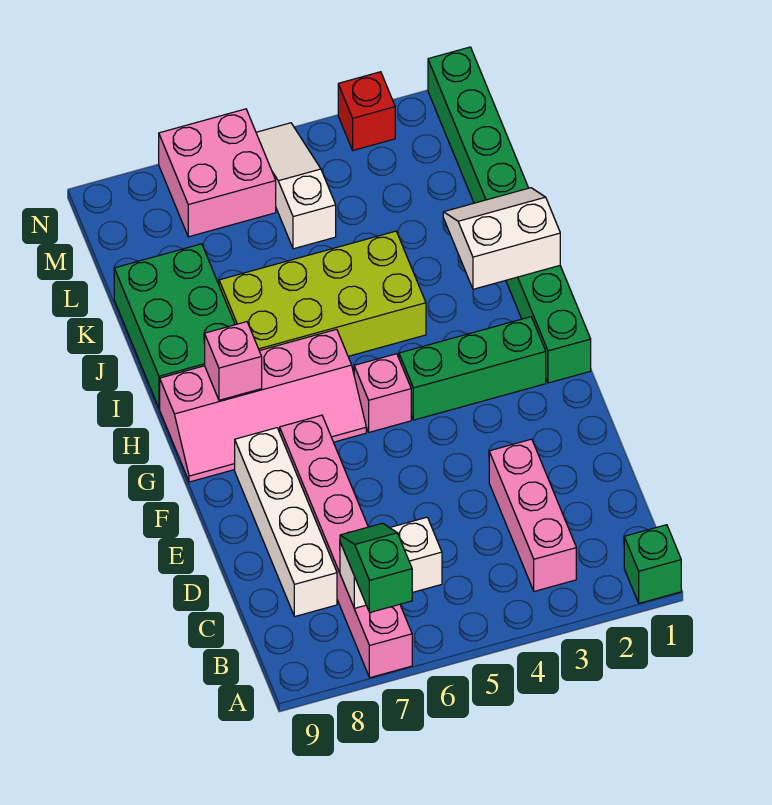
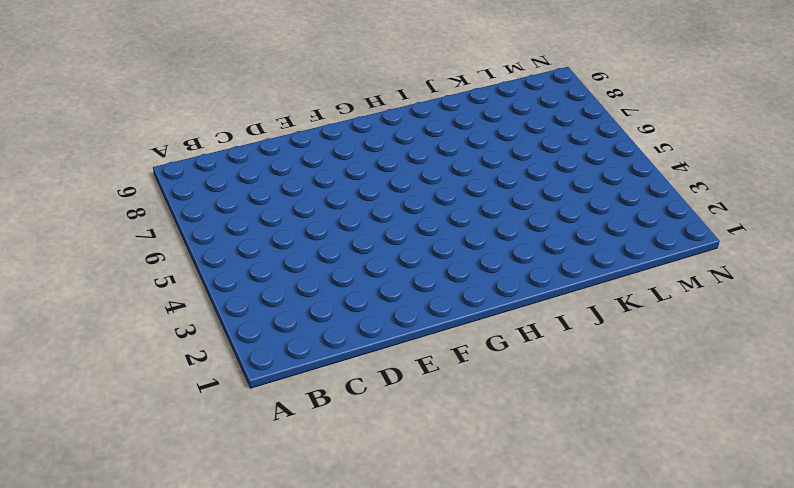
none -> green 1x1 brick [624,525,681,603]
none -> pink 1x6 brick [280,415,412,678]
none -> pink 1x3 brick [489,439,576,591]

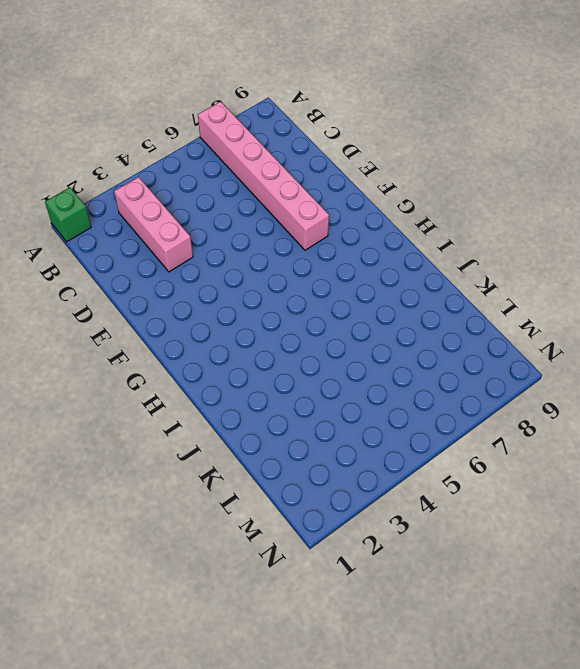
none -> white 1x4 brick [235,428,337,616]
none -> green 1x8 brick [428,47,591,383]
none -> green 1x3 brick [399,317,546,420]

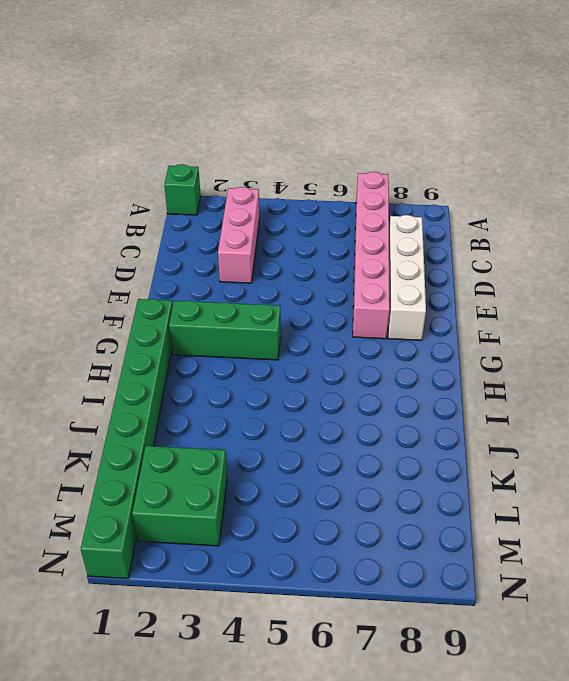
green 2x2 brick [132,446,227,546] -> none
none -> pink 1x1 brick [354,354,411,432]
none -> pink 2x4 slope [160,329,366,482]
none -> lime 2x4 brick [219,231,426,356]

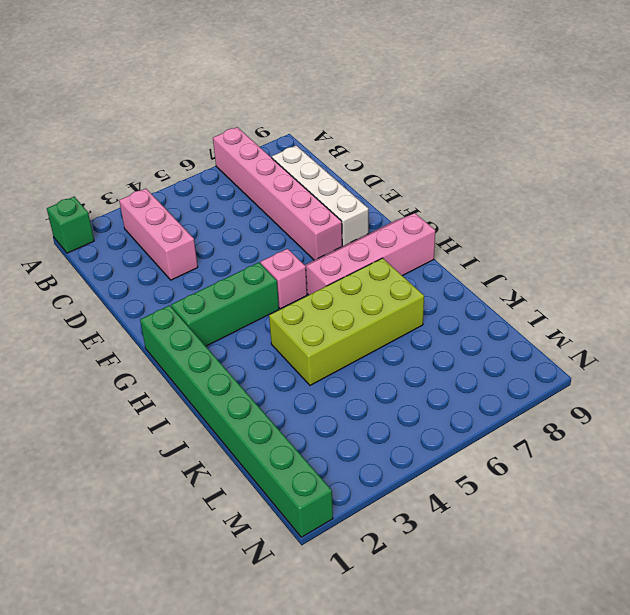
none -> green 2x3 brick [114,244,235,408]
none -> white 1x3 slope [256,123,336,249]
none -> pink 2x2 brick [159,109,276,237]

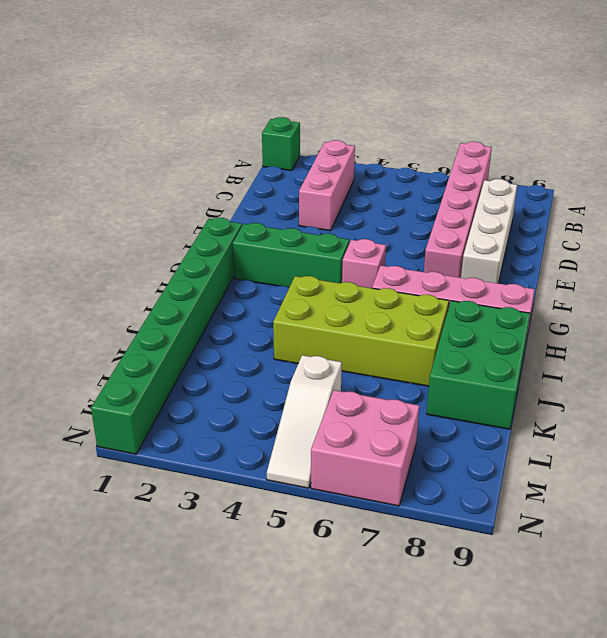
none -> red 1x1 brick [338,72,395,150]
none -> white 1x2 brick [340,517,442,608]
none -> pink 1x1 brick [205,322,262,400]

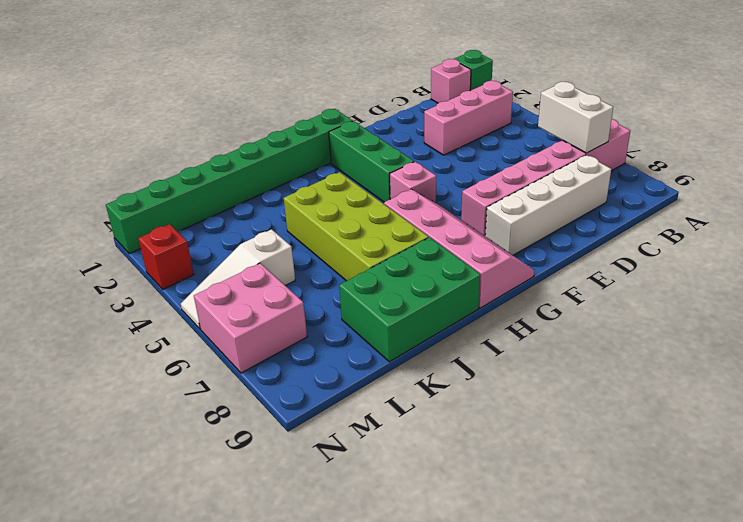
pink 1x1 brick [431,59,471,103] -> pink 1x1 brick moved to [205,322,262,400]
none -> white 2x2 slope [443,188,560,289]
none -> green 1x2 slope [340,523,412,613]

